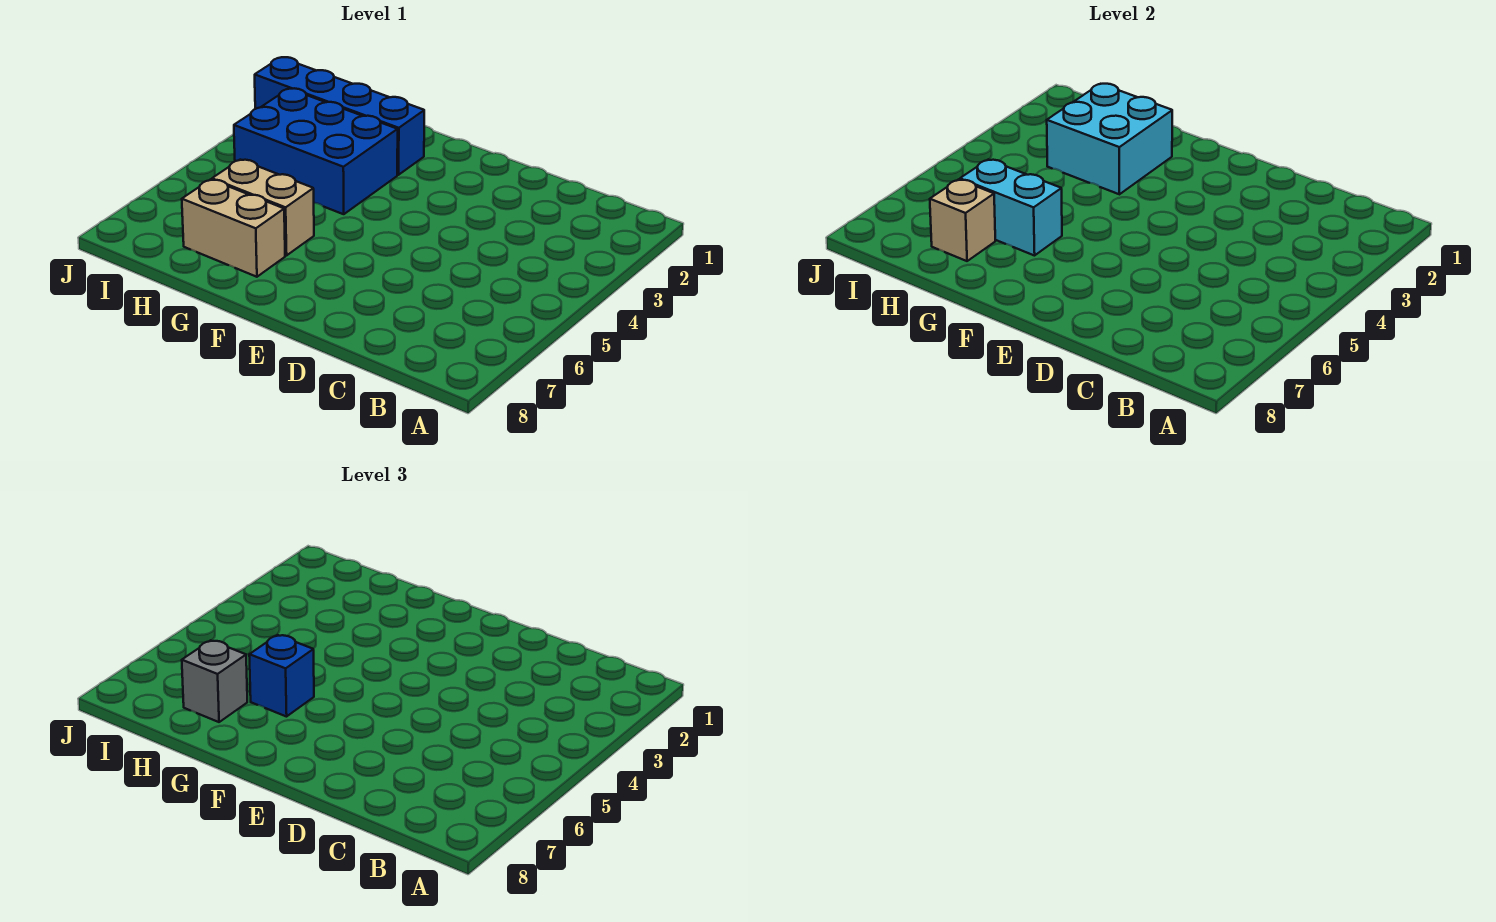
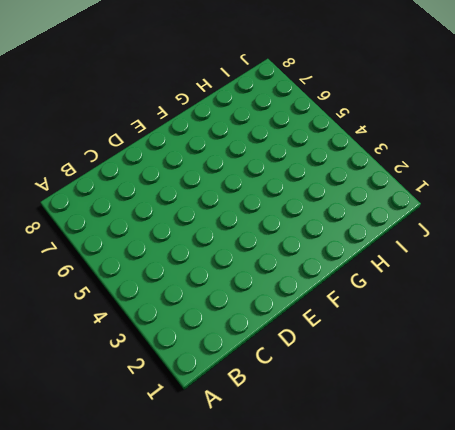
none -> blue 1x4 brick [255,57,424,175]
none -> blue 2x3 brick [234,88,398,214]

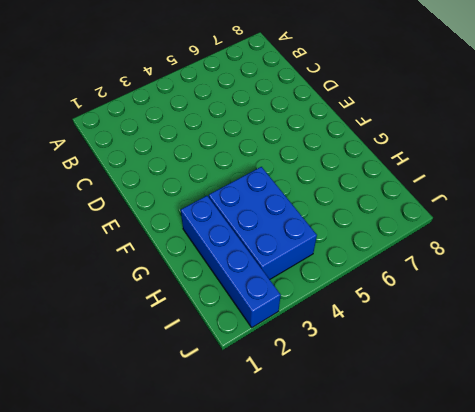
none -> tan 1x2 brick [212,160,314,256]
none -> tan 1x2 brick [182,179,285,277]

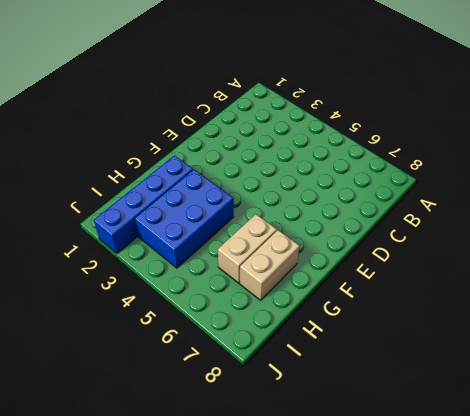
none -> cyan 2x2 brick [1047,84,1172,194]
none -> cyan 1x2 brick [960,160,1062,256]

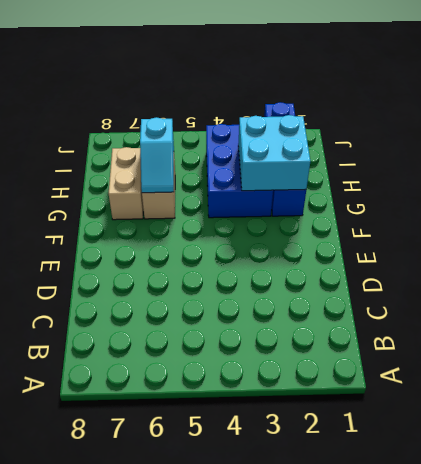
cyan 1x2 slope [140,117,174,193] -> cyan 1x2 brick [960,160,1062,256]
none -> tan 1x1 brick [930,179,995,261]
none -> blue 1x1 brick [249,635,314,717]

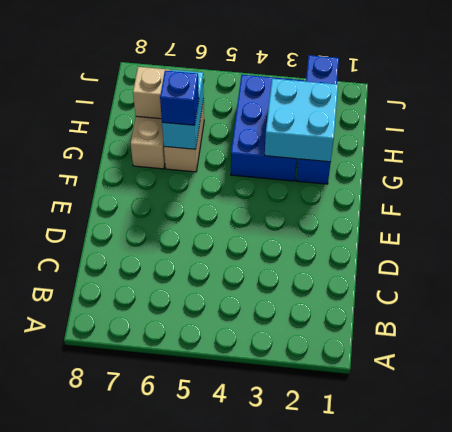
none -> grey 1x1 brick [182,640,247,722]

